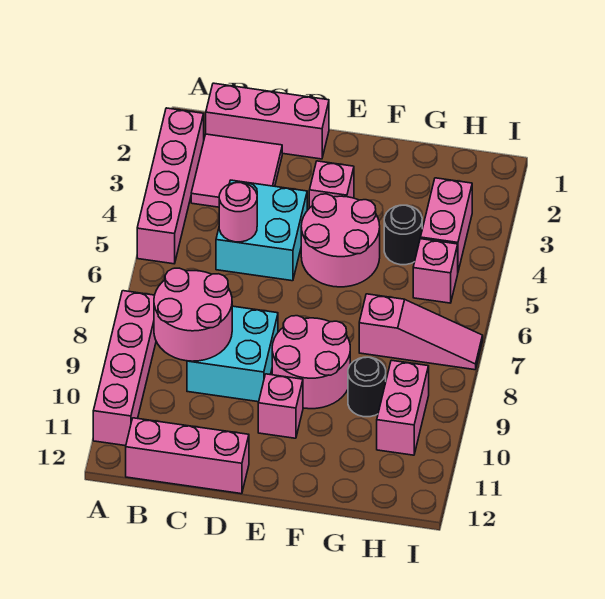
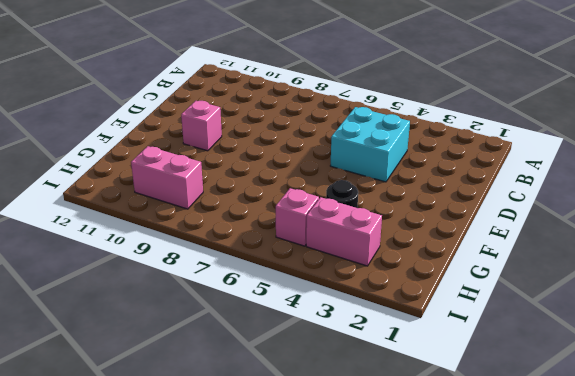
none -> pink 1x4 brick [137,108,204,264]
none -> pink 1x4 brick [93,291,156,446]
none -> pink 1x3 brick [206,83,329,159]

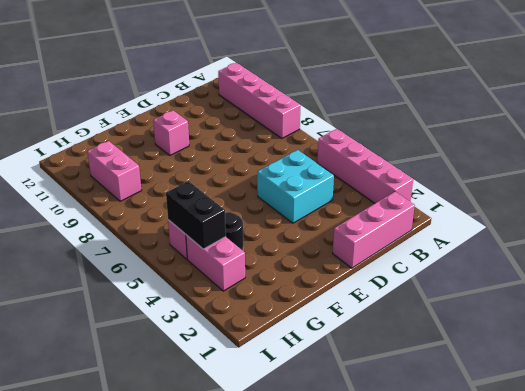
black 1x2 brick [166,181,226,249] -> none
none -> pink 2x2 tile [191,134,282,207]
none -> pink 1x3 brick [126,418,249,494]
none -> cyan 2x2 brick [187,306,278,402]

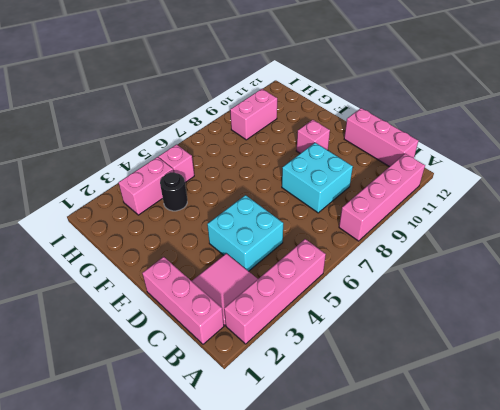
none -> pink 1x1 brick [309,161,354,208]
none -> pink 2x2 round brick [301,194,380,287]
none -> pink 2x2 round brick [272,316,350,409]

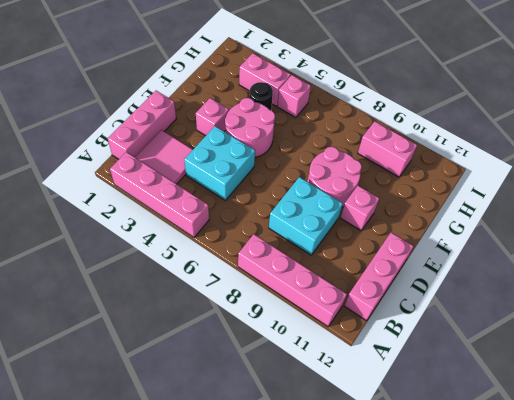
none -> pink 1x3 slope [359,294,483,370]
none -> black 1x1 round brick [348,357,386,417]
none -> pink 2x2 round brick [154,268,232,361]

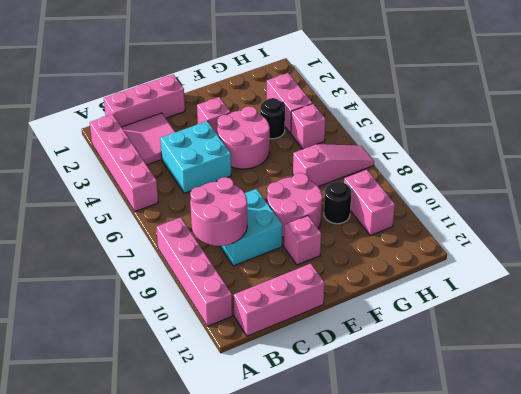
none -> pink 1x1 round brick [219,182,257,242]

